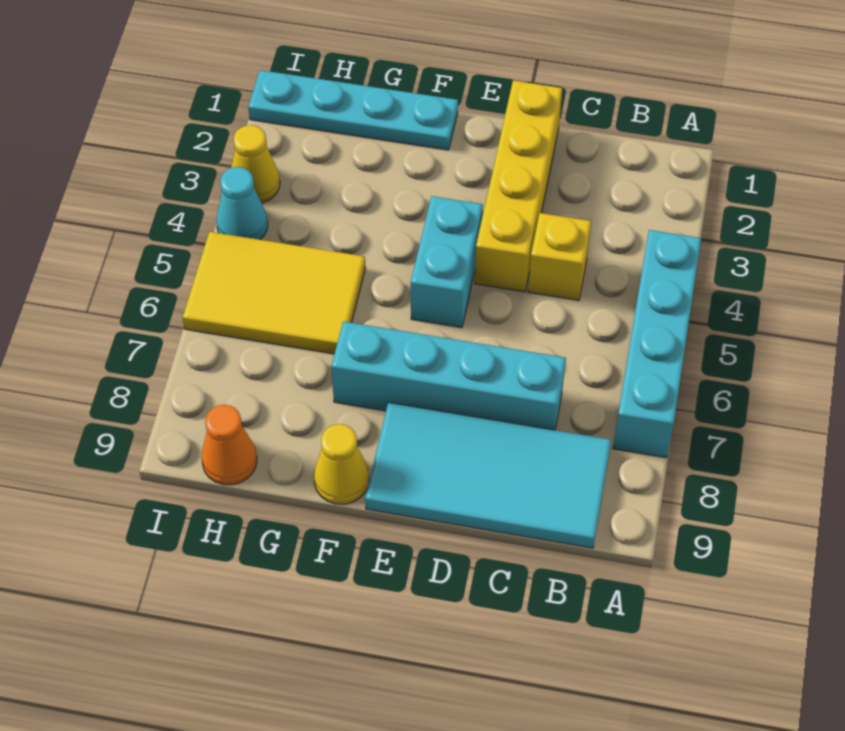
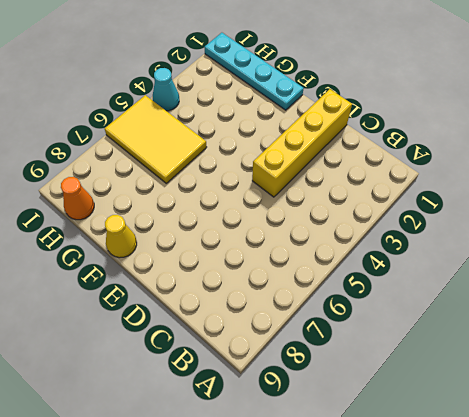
none -> cyan 1x4 brick [613,230,701,458]
none -> cyan 2x4 tile [365,402,611,548]
none -> yellow 1x1 brick [528,213,591,300]

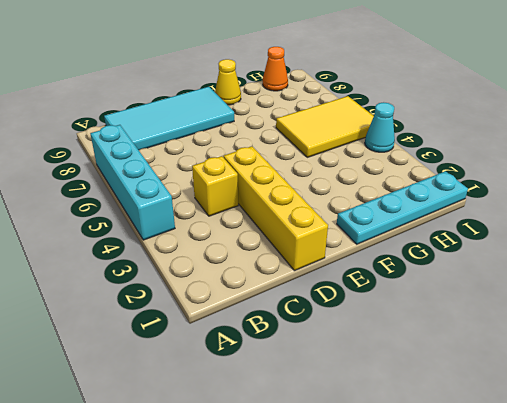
none -> cyan 1x4 brick [331,321,566,430]
none -> cyan 1x2 brick [411,196,483,328]
none -> yellow 1x1 cone [231,125,280,203]

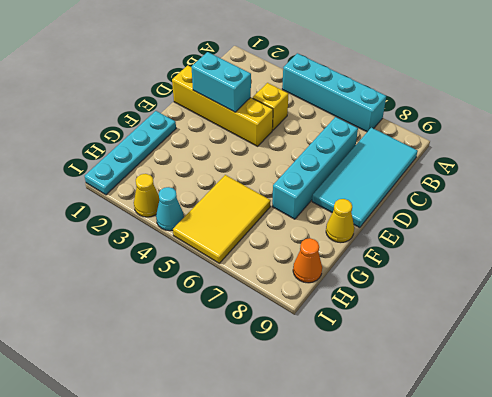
cyan 1x2 brick [192,52,251,112] -> cyan 1x2 brick moved to [411,196,483,328]

